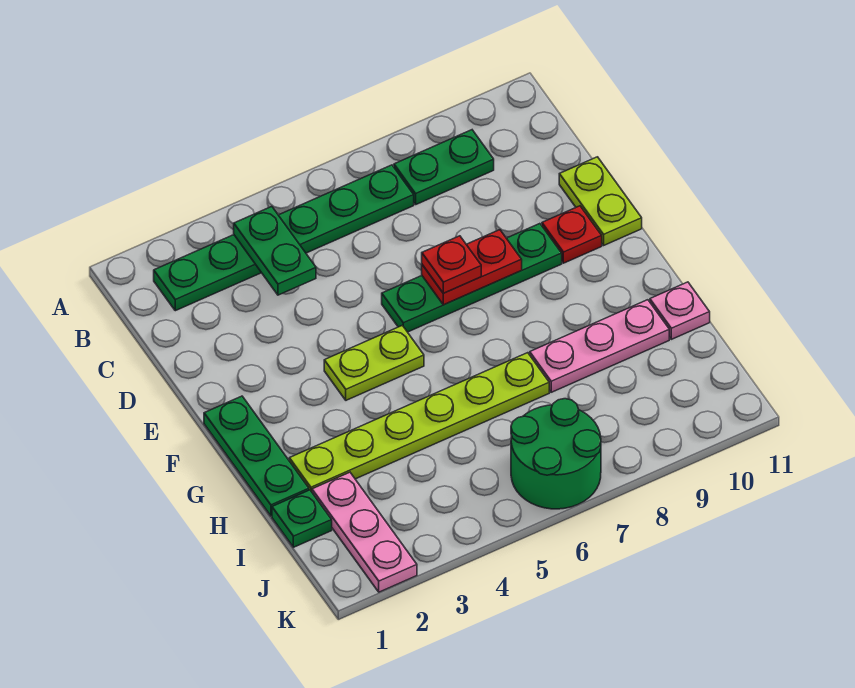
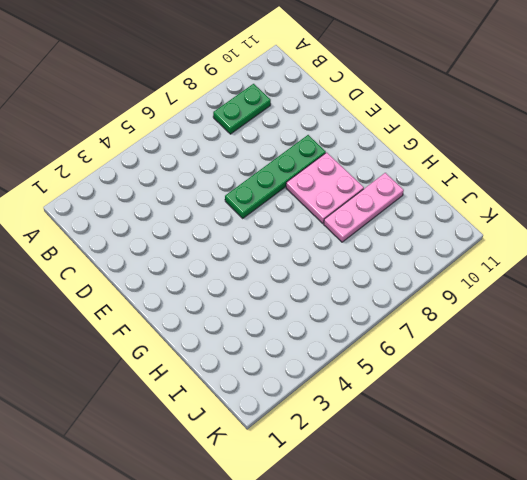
pink 2x2 plate [286,152,364,224] -> none
none -> green 1x6 plate [154,165,414,311]
none -> lime 1x2 plate [559,157,642,245]
none -> red 1x1 plate [542,206,602,263]

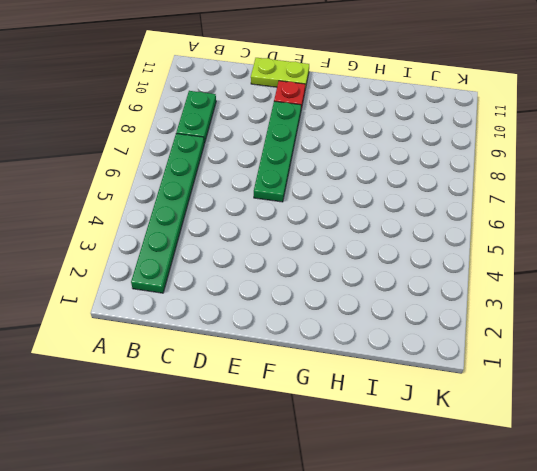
none -> green 1x3 plate [204,396,309,516]
none -> lime 1x2 plate [324,325,424,400]
none -> lime 1x6 plate [289,353,549,492]

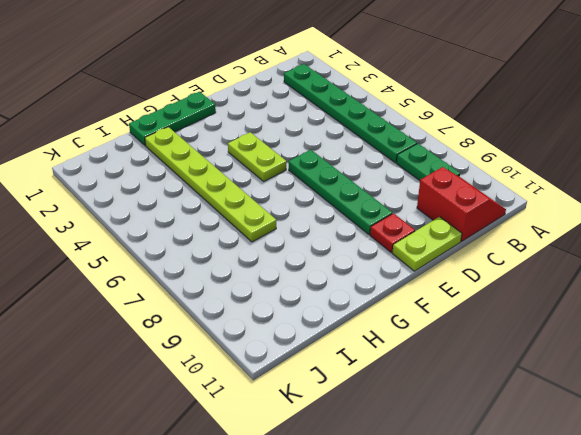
red 2x2 slope [417,167,506,241] -> none
none -> pink 1x3 plate [530,300,669,392]
none -> pink 1x1 plate [650,282,710,339]
none -> green 1x1 plate [272,490,332,547]

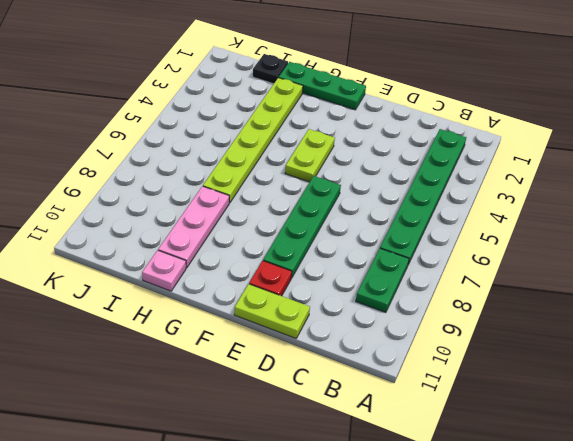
black 1x1 plate [253,54,288,84] -> green 1x1 plate [272,490,332,547]
none -> pink 1x3 plate [312,472,417,592]
none -> green 2x2 round brick [511,399,601,509]
none -> green 1x2 plate [234,207,316,295]

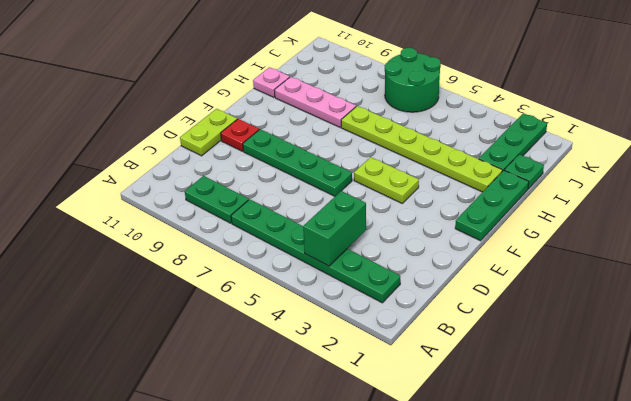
green 1x2 brick [303,191,366,266] -> green 1x2 plate [234,207,316,295]
green 1x3 plate [479,113,547,171] -> pink 1x3 plate [312,472,417,592]
none -> red 1x2 plate [422,230,522,305]
none -> red 1x1 plate [422,236,481,293]

